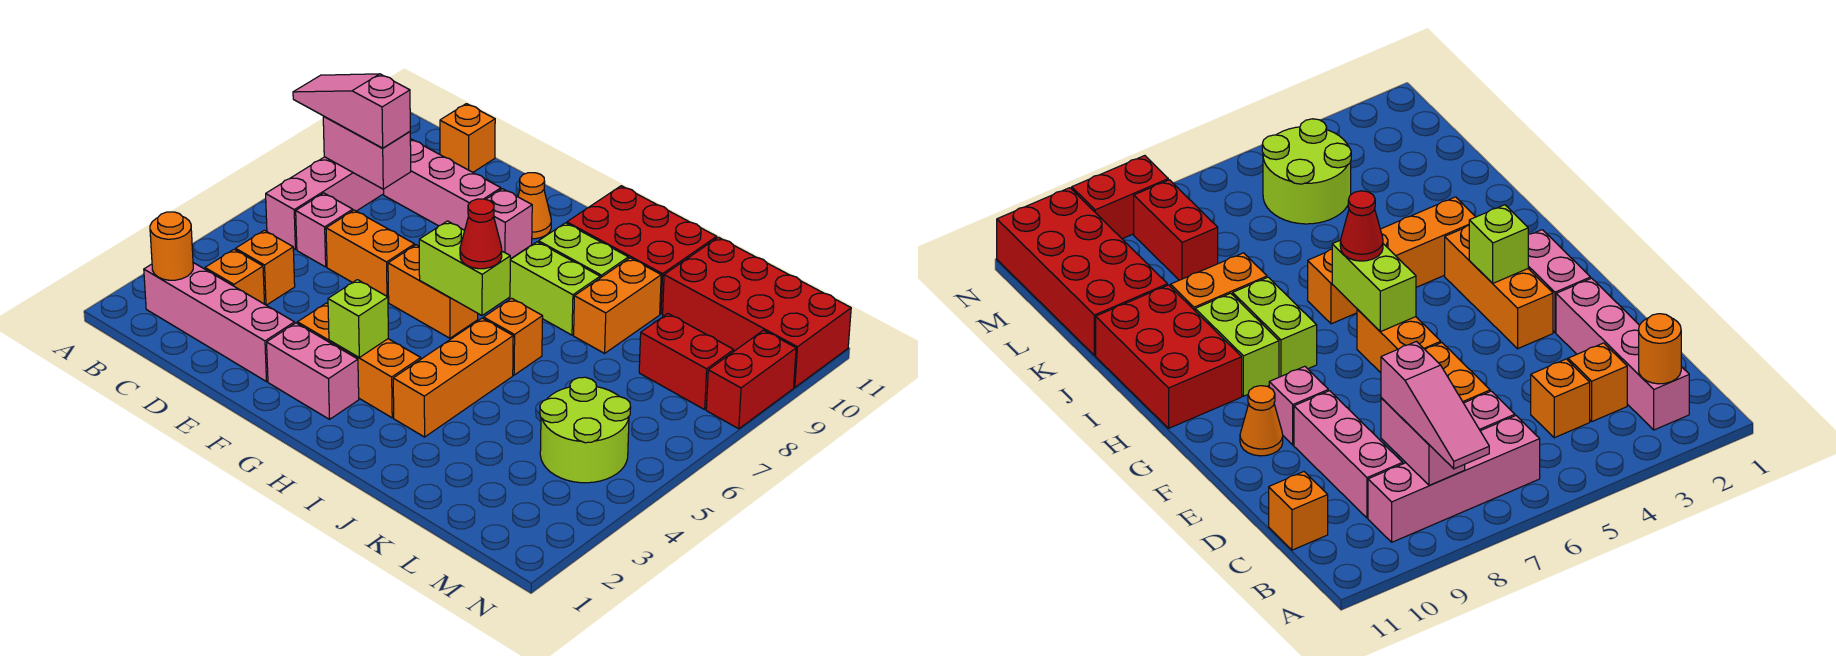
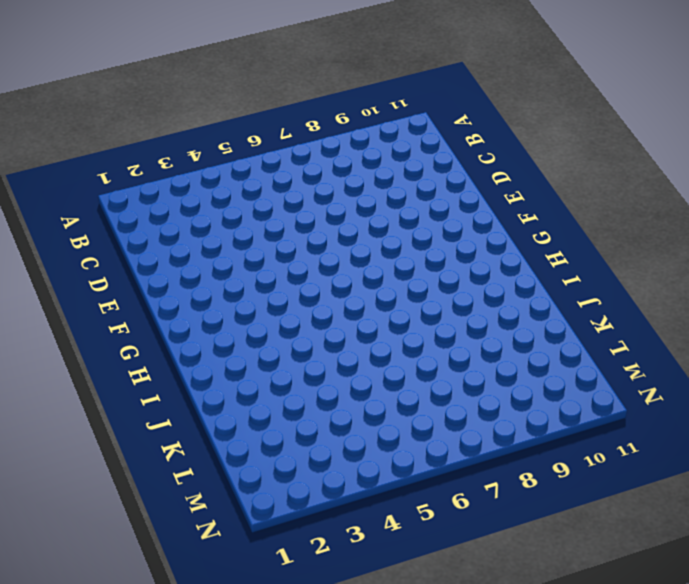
none -> pink 1x4 brick [144,263,295,382]
none -> pink 1x4 brick [266,157,384,250]
none -> orange 1x1 brick [205,249,265,304]

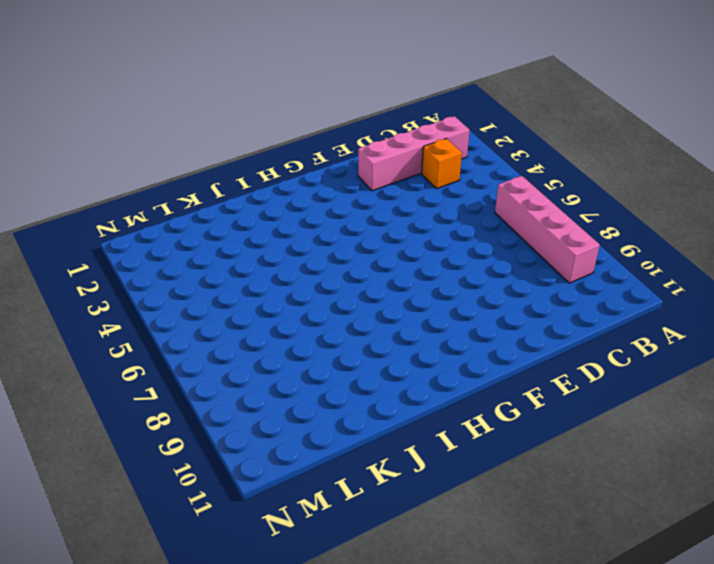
none -> orange 1x1 brick [236,230,295,305]
none -> pink 1x1 brick [296,193,353,267]
none -> pink 1x3 brick [384,139,501,230]

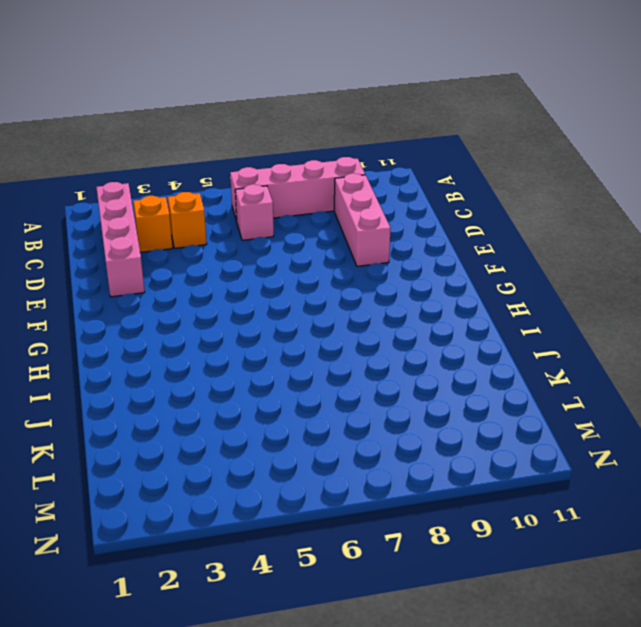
none -> orange 1x1 brick [440,104,495,172]
none -> orange 1x2 brick [326,210,415,302]
none -> pink 1x2 brick [267,323,359,419]

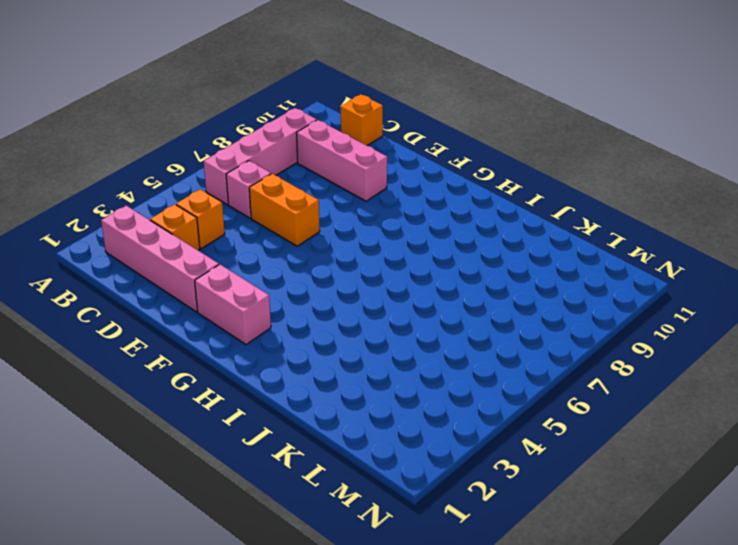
none -> orange 1x3 brick [297,303,421,418]
none -> orange 1x2 brick [388,245,478,338]
none -> pink 1x1 brick [486,189,532,259]

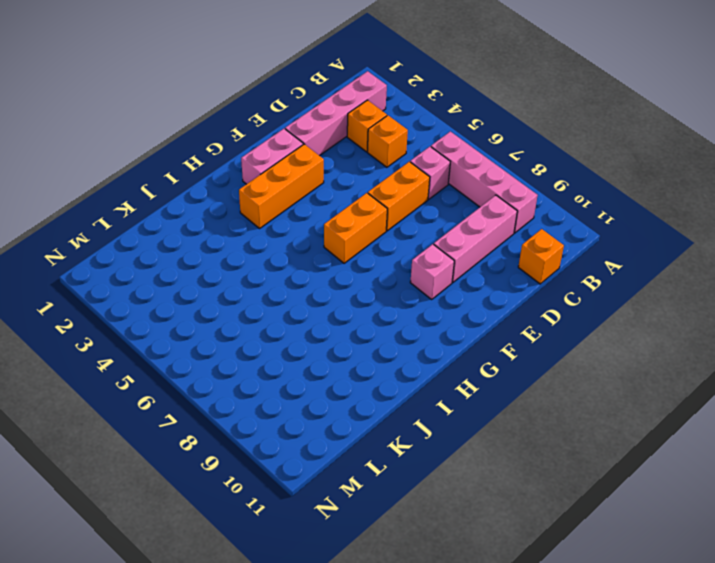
none -> orange 1x1 cone [518,173,551,239]
none -> lime 1x2 brick [509,242,600,335]
none -> lime 1x2 brick [539,223,628,278]

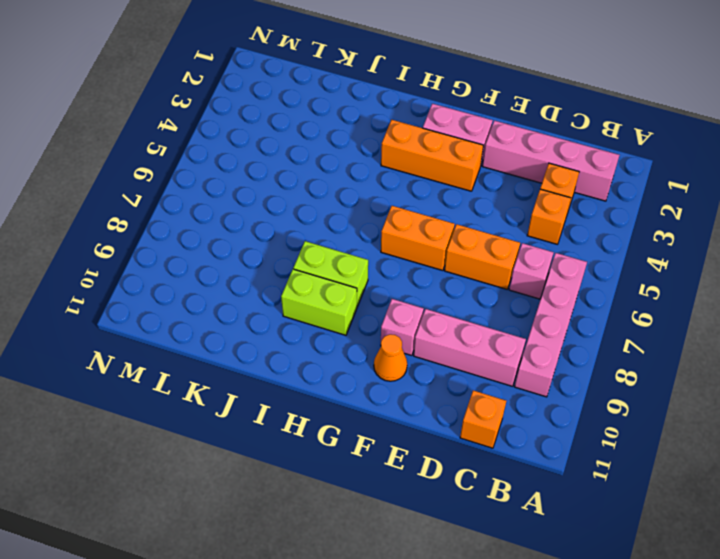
none -> red 2x3 brick [567,186,717,314]
none -> orange 1x3 brick [393,318,513,437]
none -> orange 1x1 brick [484,298,543,375]

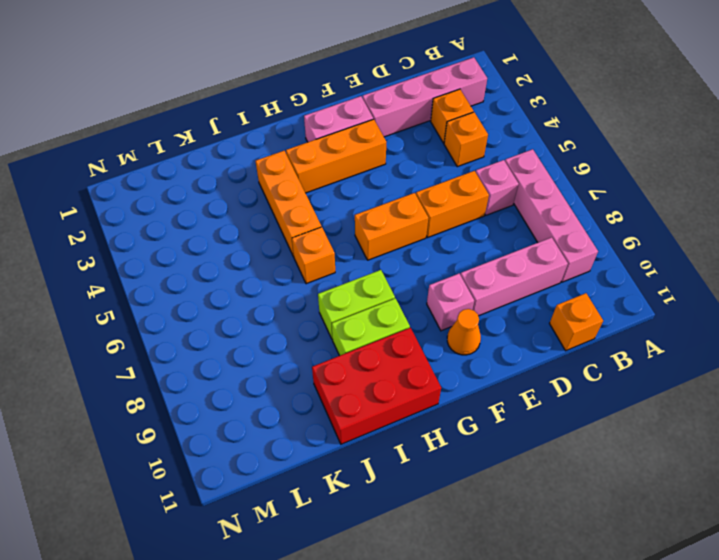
none -> orange 1x2 brick [574,258,661,353]
none -> red 2x4 brick [663,237,851,387]
none -> lime 2x2 round brick [540,377,631,483]

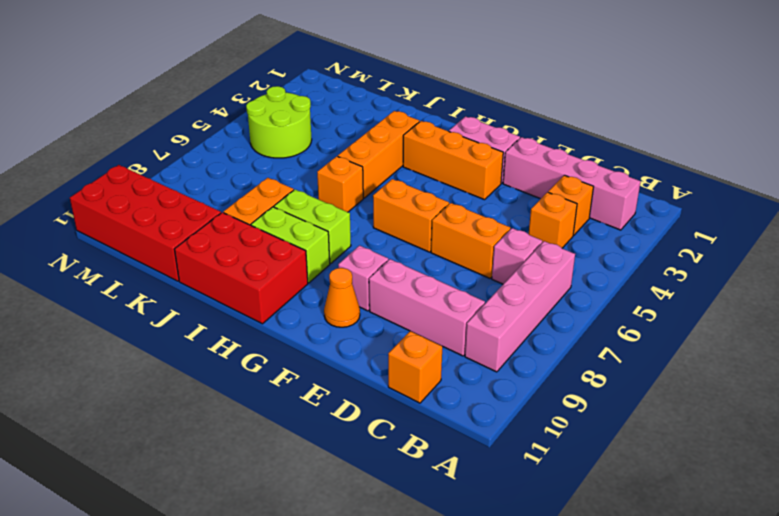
none -> red 1x2 brick [639,314,734,410]
none -> red 1x2 brick [706,330,796,429]
none -> orange 1x1 round brick [150,212,193,280]

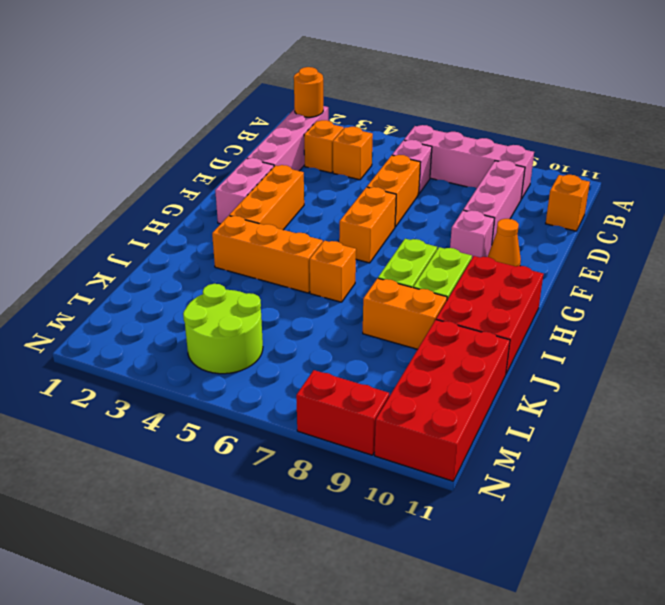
none -> red 1x2 brick [639,314,734,410]
none -> pink 1x2 brick [323,116,411,189]
none -> lime 1x1 brick [328,280,388,357]

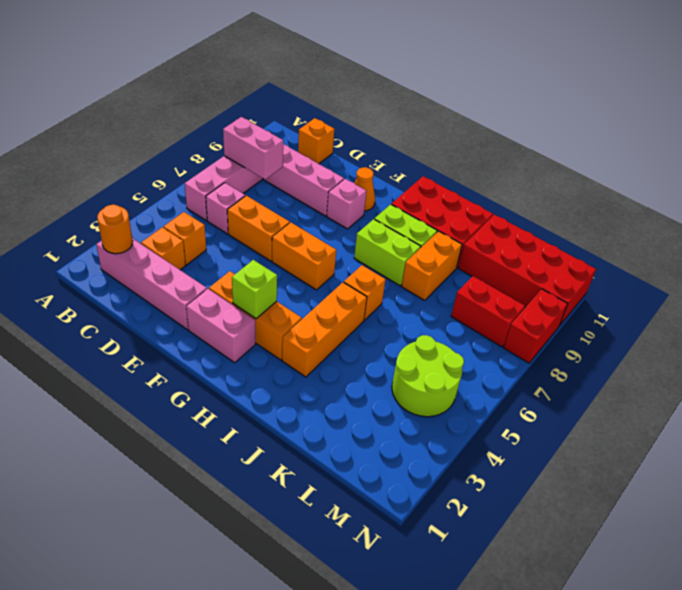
none -> lime 1x2 brick [419,221,510,315]
none -> pink 1x3 slope [293,74,410,148]
none -> red 1x1 cone [460,199,502,269]

